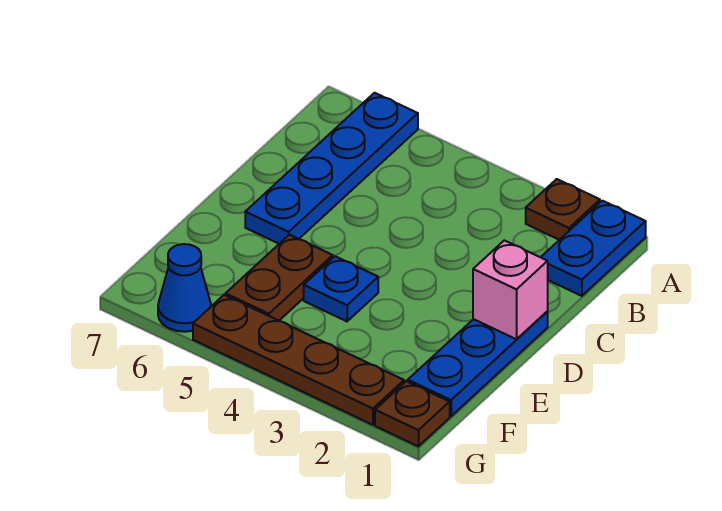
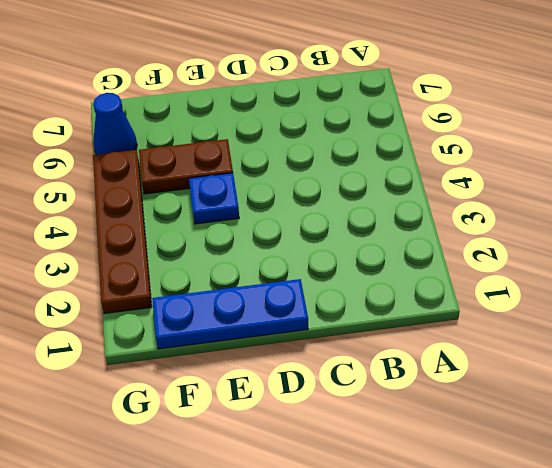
none -> blue 1x2 plate [541,201,646,296]
none -> brown 1x1 plate [526,179,600,240]

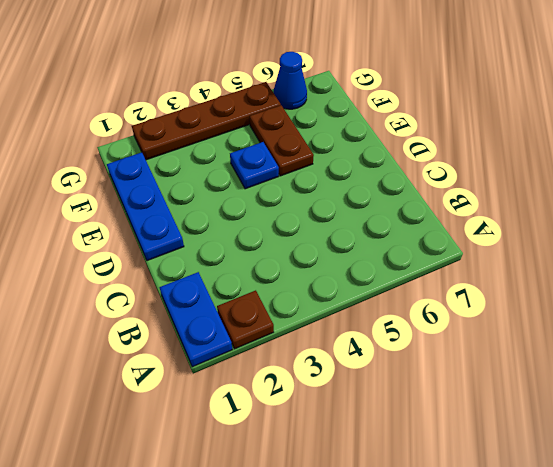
none -> blue 1x4 plate [245,93,418,244]
none -> brown 1x1 plate [375,381,450,446]

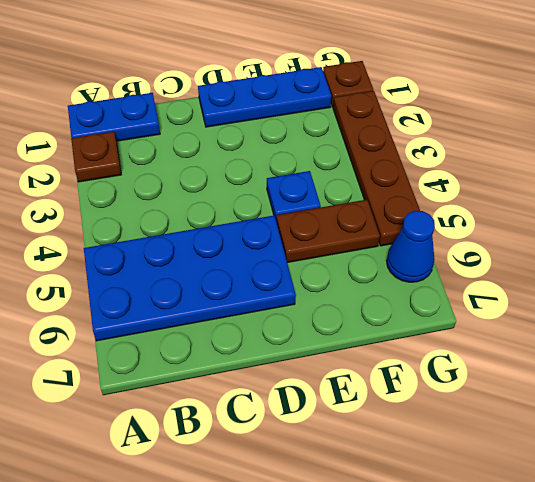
blue 2x4 plate [84,216,296,341] -> blue 1x4 plate [245,93,418,244]
none -> pink 1x1 brick [473,240,548,339]

